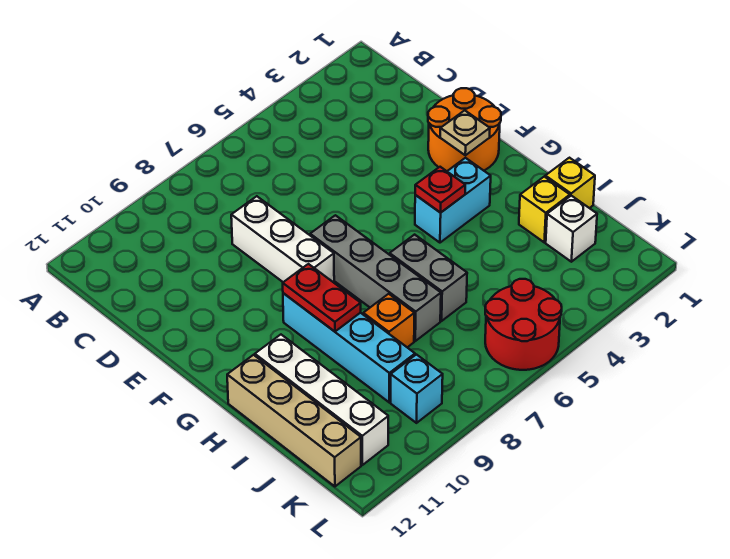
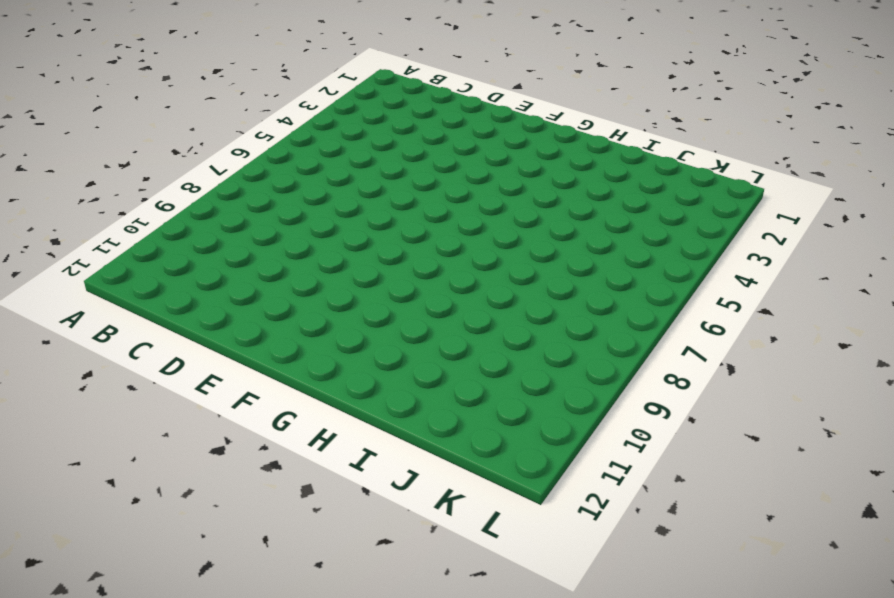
none -> white 1x3 brick [231,196,334,282]
none -> orange 2x2 round brick [428,88,501,171]
none -> grey 1x4 brick [310,215,441,341]

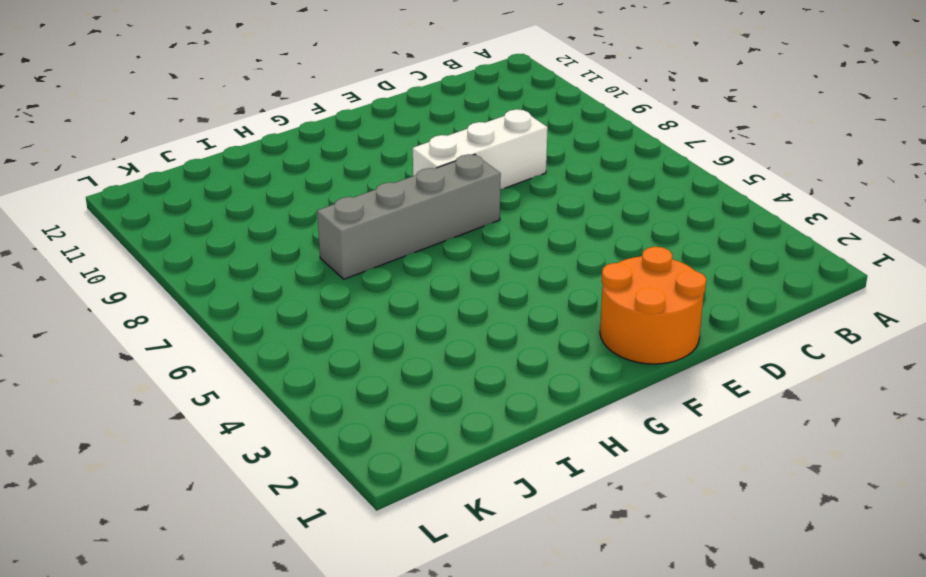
none -> cyan 1x2 brick [415,158,491,243]
none -> cyan 1x4 brick [283,293,415,402]
none -> grey 1x2 brick [390,235,467,321]

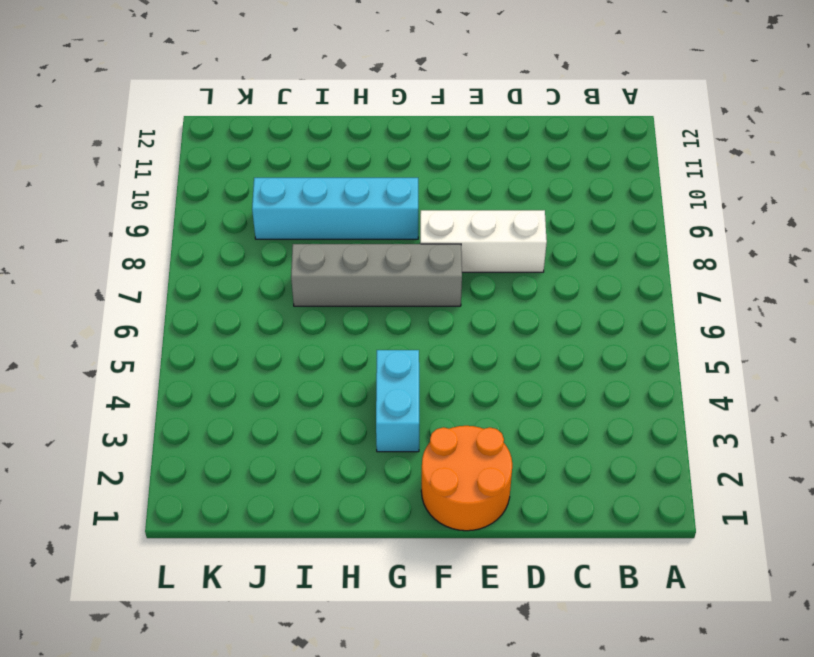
none -> grey 1x2 brick [390,235,467,321]
none -> white 1x4 brick [255,335,388,465]
none -> tan 1x4 brick [227,355,361,486]

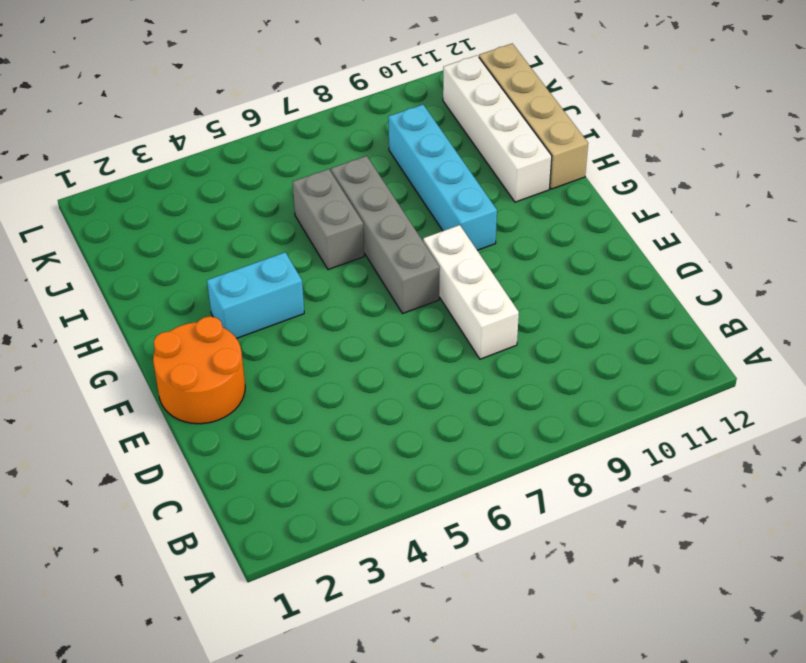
none -> yellow 1x1 brick [545,158,595,208]
none -> yellow 1x1 brick [519,177,570,242]
none -> orange 1x1 brick [363,294,414,347]

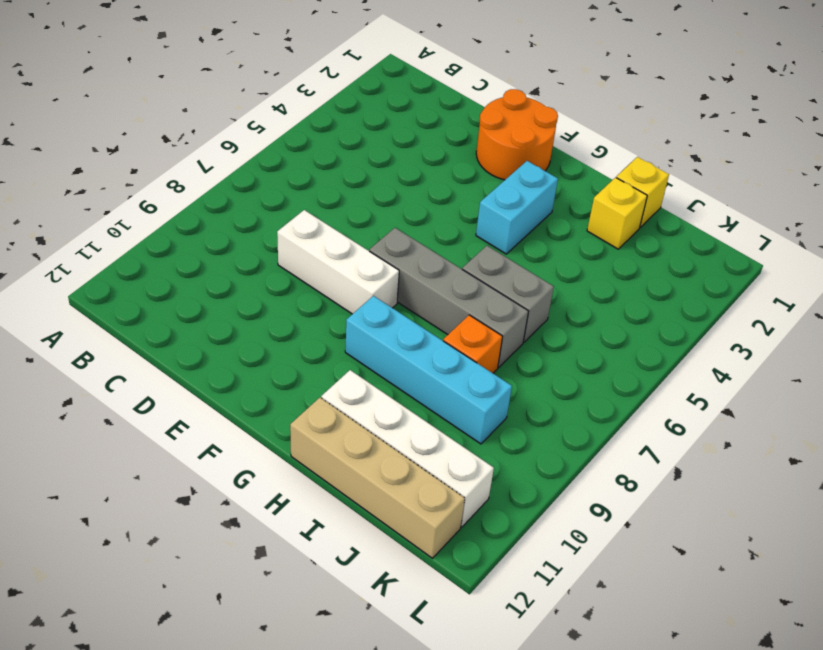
none -> white 1x1 brick [546,196,597,262]
none -> red 2x2 round brick [485,279,562,370]
none -> cyan 1x1 brick [391,355,443,423]

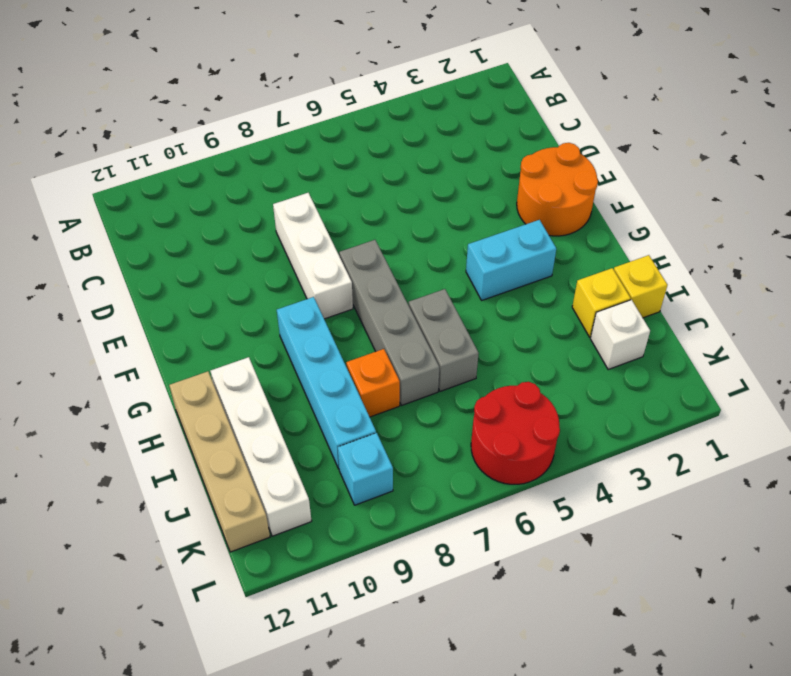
none -> tan 1x1 plate [440,110,490,155]
none -> red 1x1 plate [415,167,465,213]
none -> red 1x2 plate [283,264,361,332]

